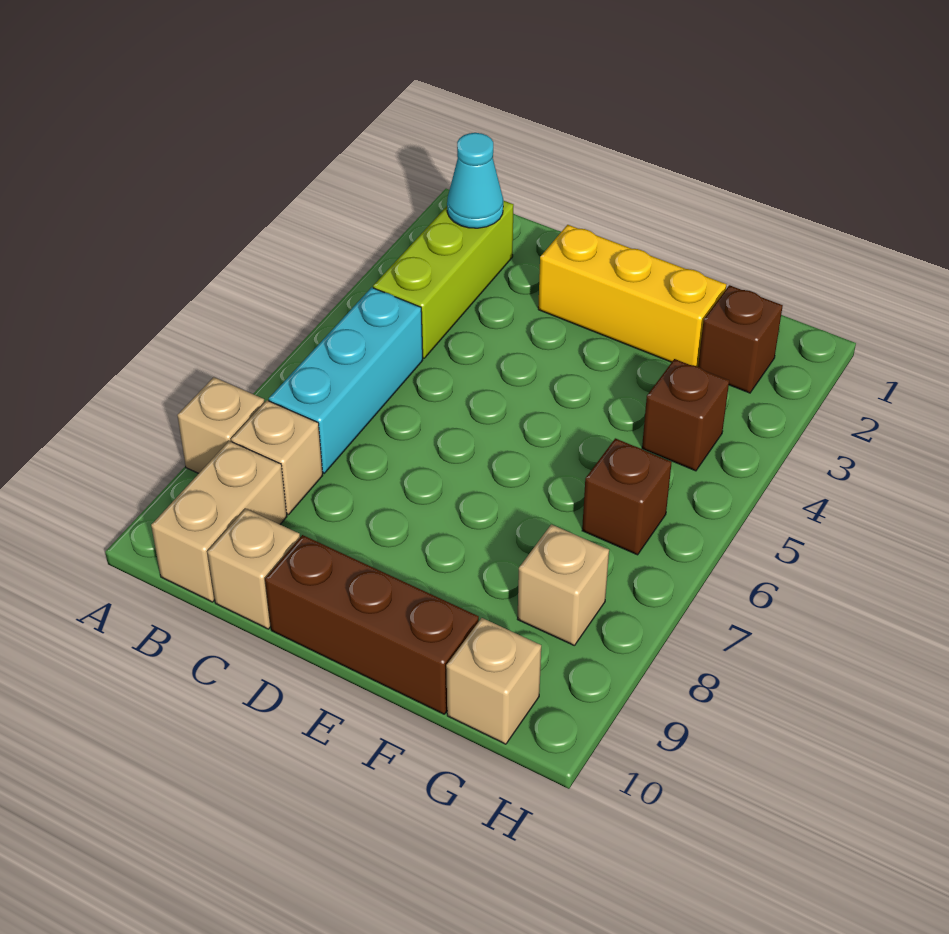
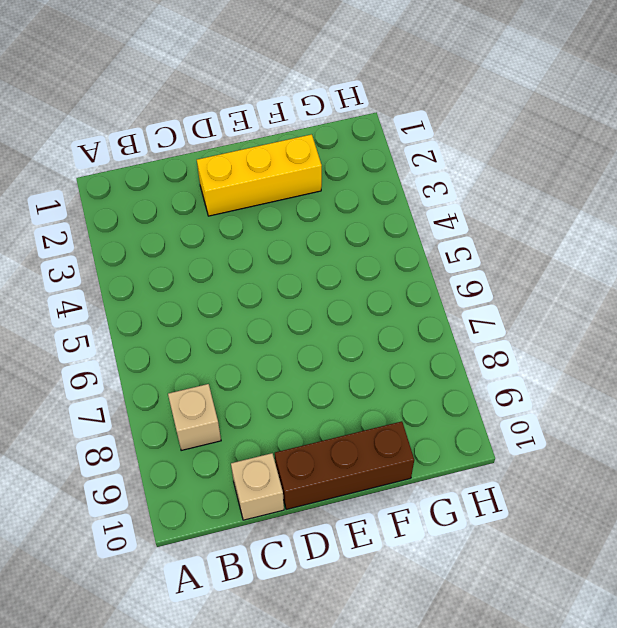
none -> tan 1x1 brick [177,377,265,473]
none -> lime 1x3 brick [373,200,513,358]
none -> cyan 1x3 brick [269,287,423,473]

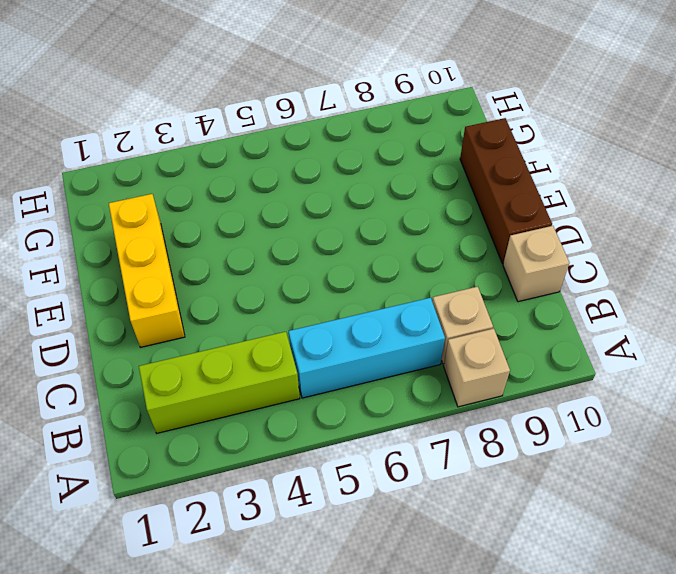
none -> tan 1x2 brick [151,441,287,602]
none -> brown 1x1 brick [698,285,783,393]
none -> brown 1x1 brick [642,359,729,471]

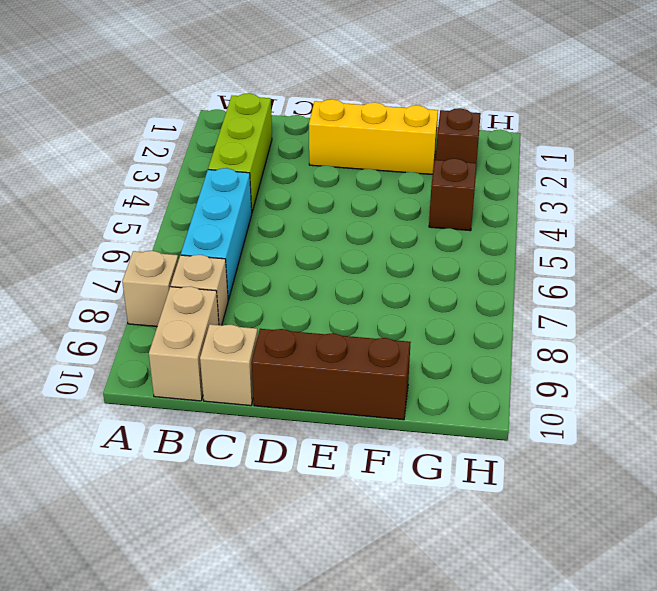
none -> brown 1x1 brick [582,438,672,555]
none -> tan 1x1 brick [518,524,609,646]
none -> tan 1x1 brick [446,618,541,744]

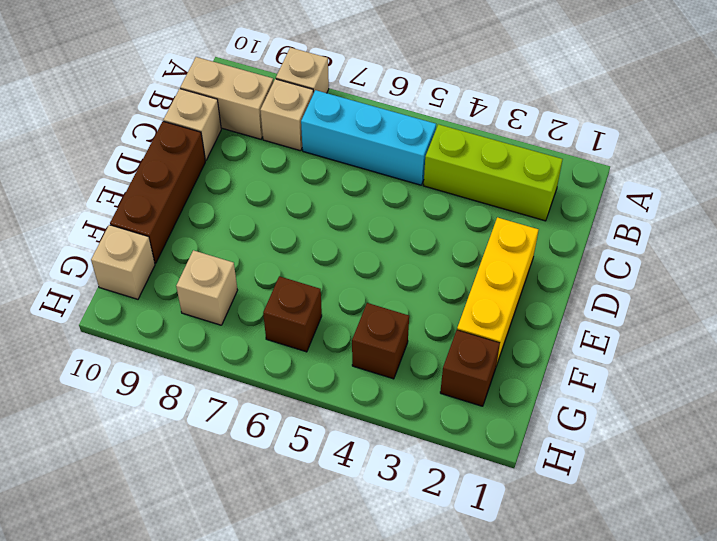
none -> cyan 1x1 cone [447,133,503,228]

